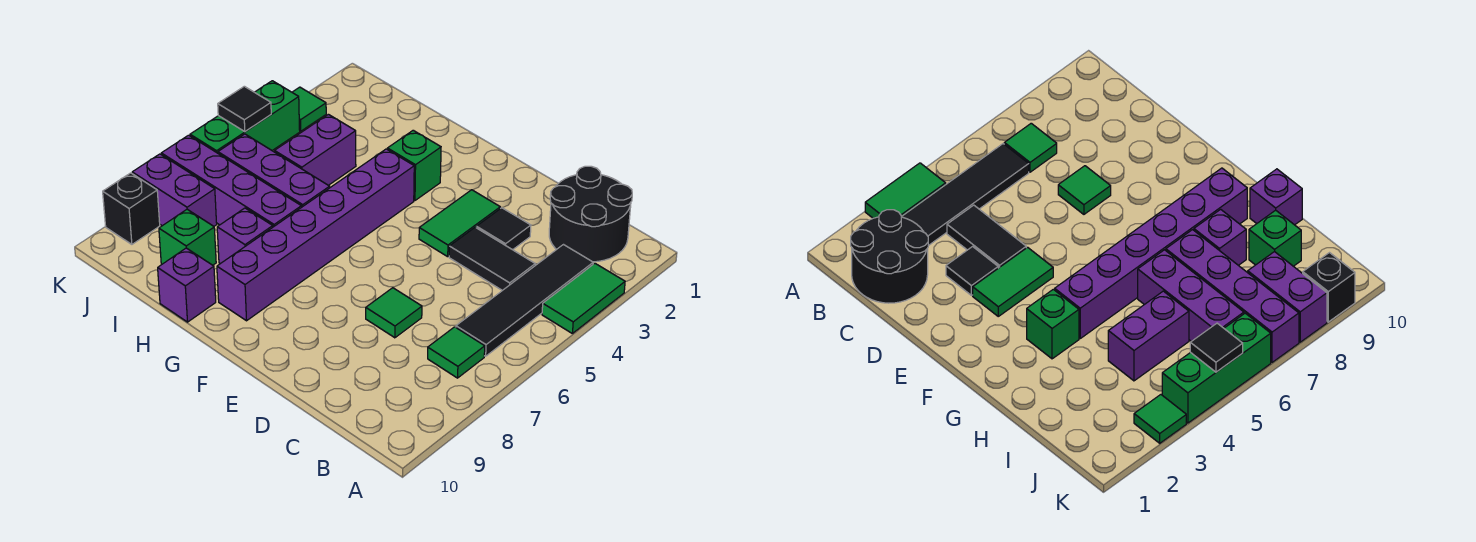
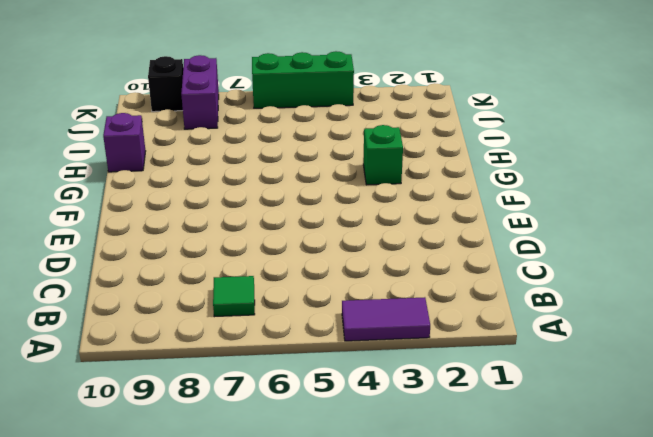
purple 1x2 tile [342,297,430,341] -> green 1x2 tile [542,263,625,333]
none -> black 2x2 round brick [549,166,632,262]
none -> black 1x4 tile [456,245,593,356]
none -> black 1x2 tile [449,227,535,290]

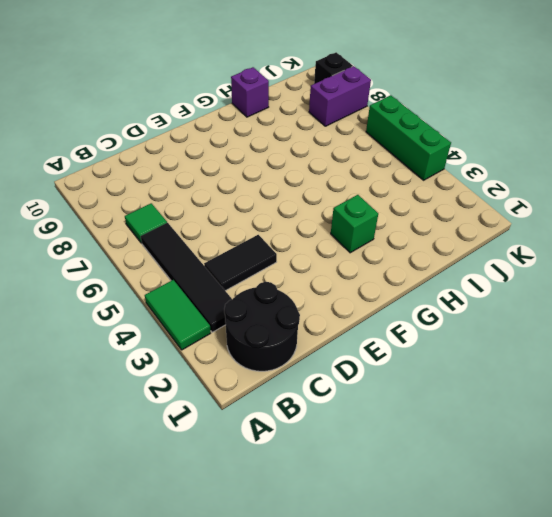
none -> black 1x1 tile [476,208,531,250]
none -> green 1x1 tile [366,288,422,338]
none -> green 1x2 tile [419,190,500,257]

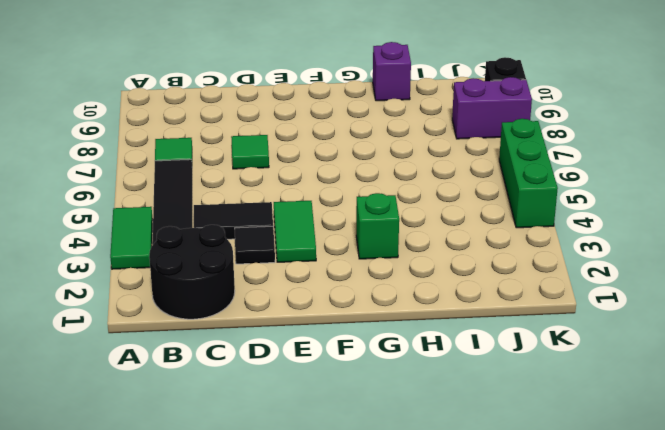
none -> purple 1x6 brick [217,149,414,321]
none -> purple 1x3 brick [218,134,330,207]
none -> purple 1x4 brick [161,135,301,227]

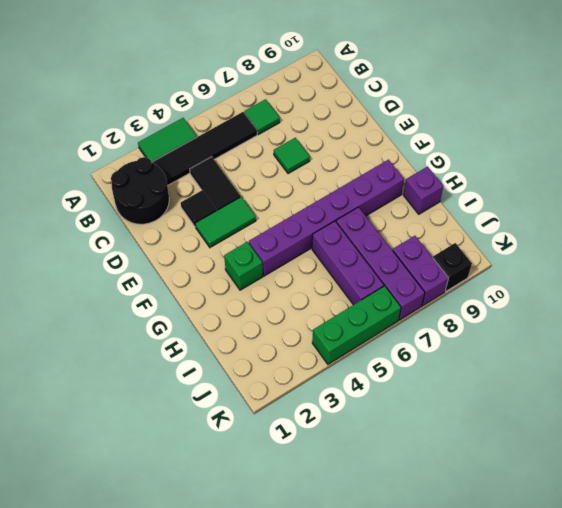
none -> purple 1x1 brick [217,208,273,264]
none -> purple 1x2 brick [275,114,356,185]
none -> green 1x1 brick [159,209,216,265]

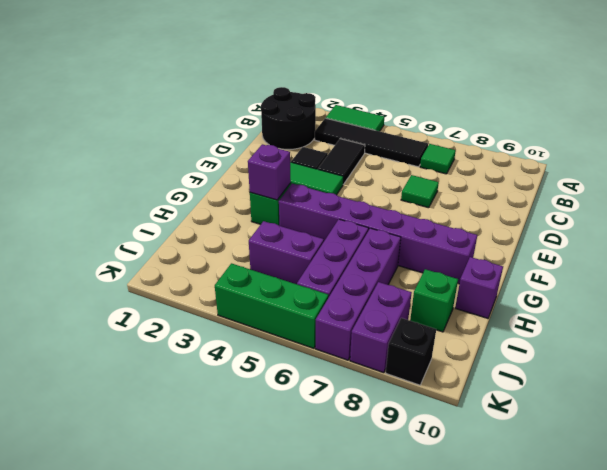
purple 1x1 brick [248,144,291,200] -> purple 1x1 brick moved to [217,208,273,264]
none -> green 1x1 tile [292,87,326,131]
none -> black 1x1 tile [218,86,271,131]

